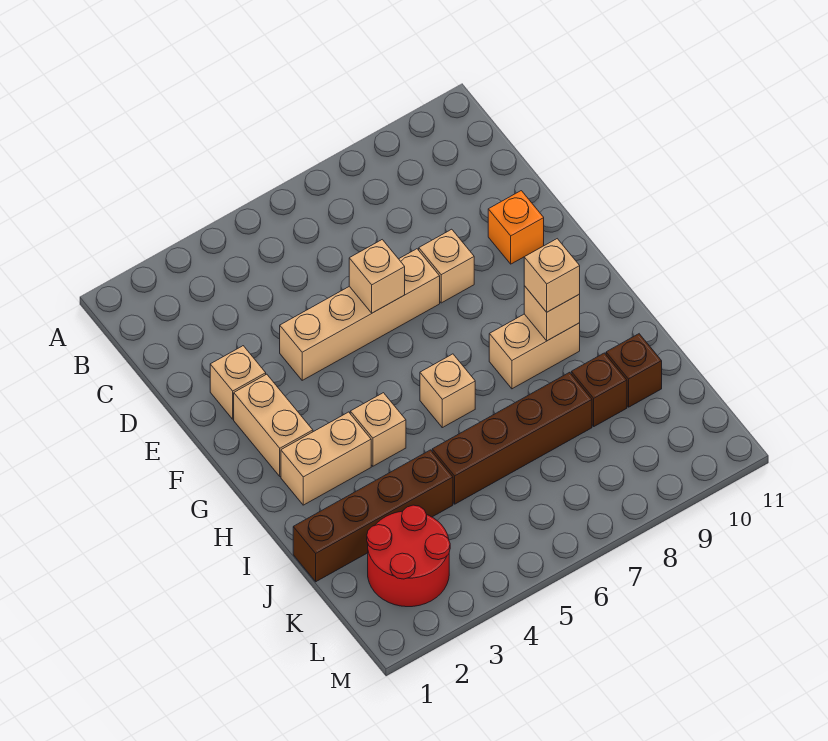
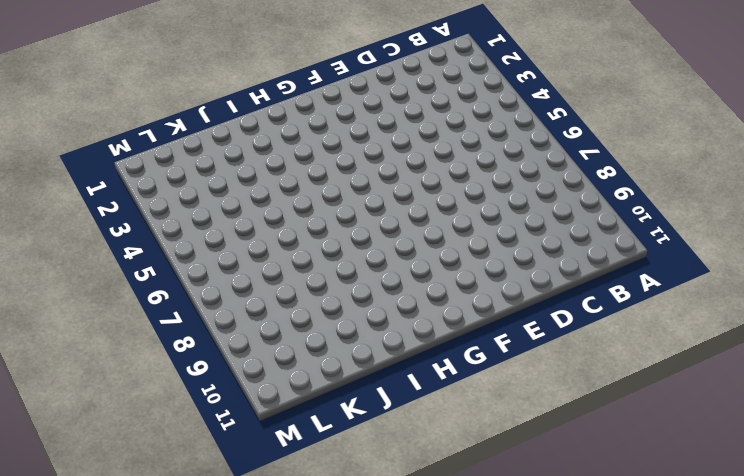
none -> tan 1x1 brick [210,346,266,419]
none -> tan 1x4 brick [280,249,440,380]
none -> tan 1x1 brick [419,229,474,303]

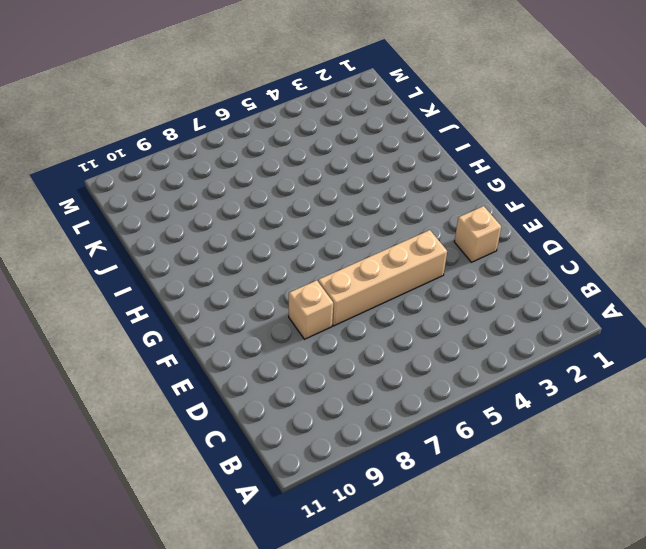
none -> orange 1x1 brick [488,191,544,264]
none -> tan 1x2 brick [234,374,313,476]
none -> tan 1x2 brick [281,412,371,505]

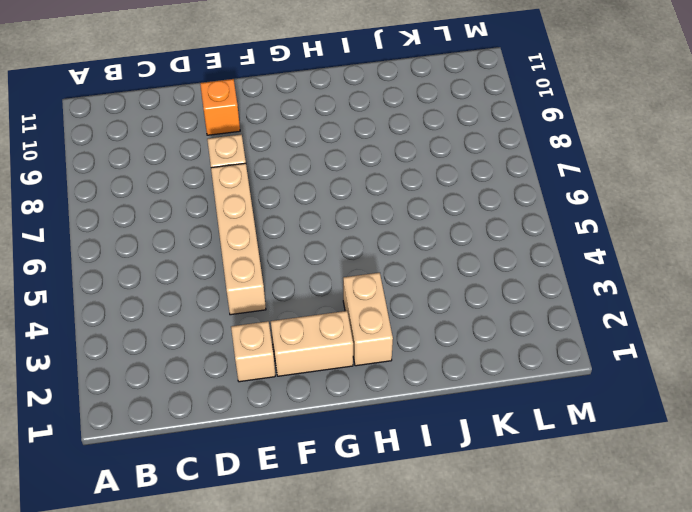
none -> tan 1x1 brick [350,393,406,466]
none -> tan 1x1 brick [420,354,475,428]
none -> tan 1x2 brick [489,314,580,389]

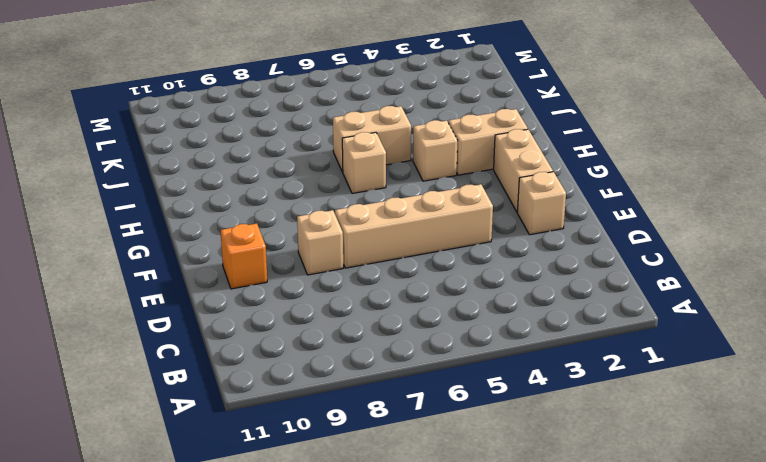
tan 1x2 brick [333,106,411,172] -> tan 1x2 brick moved to [489,314,580,389]
none -> brown 1x4 brick [293,450,453,582]
none -> brown 1x4 brick [432,372,592,504]
none -> brown 1x1 brick [571,353,627,426]

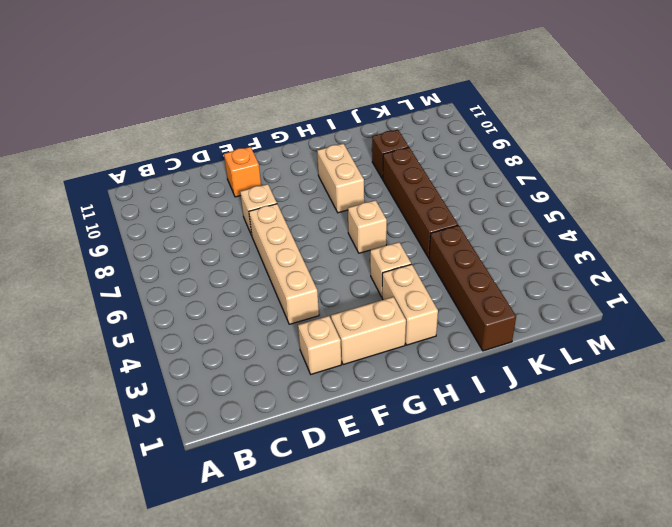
none -> brown 1x1 brick [606,334,662,407]
none -> red 2x2 round brick [367,505,450,607]
none -> tan 1x1 brick [349,240,405,313]

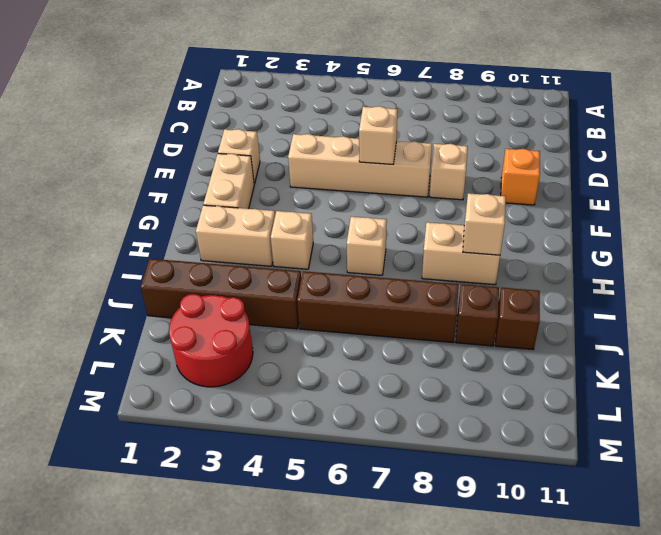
none -> tan 1x1 brick [524,239,580,312]

